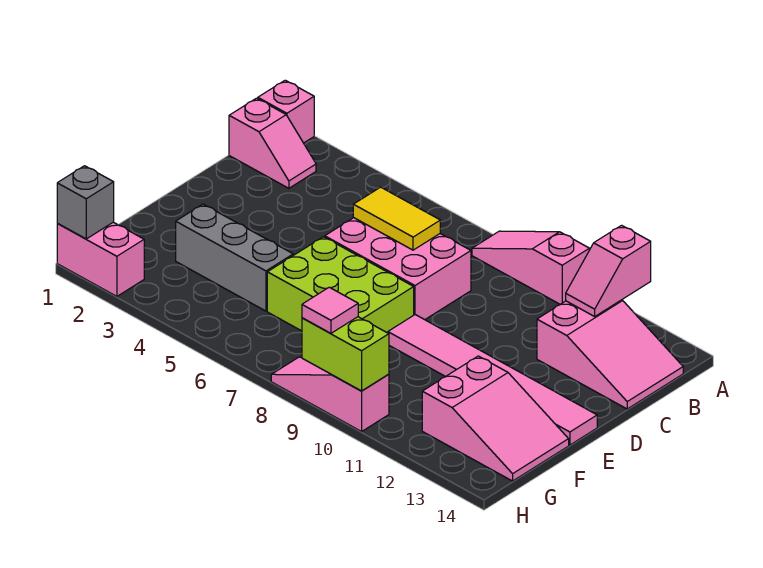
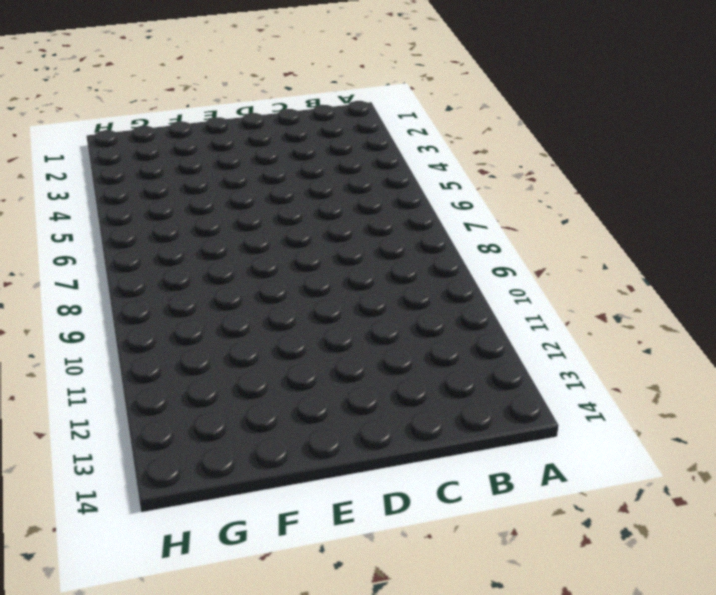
none -> pink 1x1 brick [258,80,314,143]
none -> pink 1x3 slope [472,231,589,304]
none -> pink 1x2 slope [229,98,316,188]

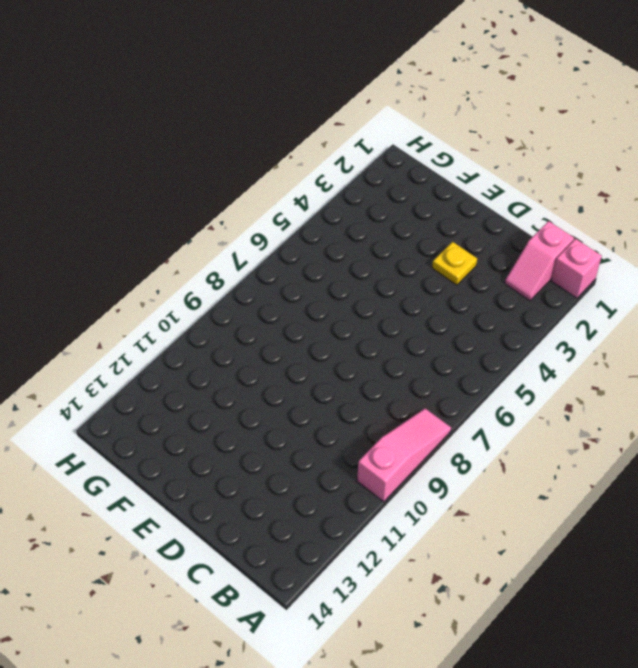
yellow 1x1 plate [432,242,477,285] -> none
none -> pink 2x3 slope [537,300,683,409]
none -> pink 2x3 brick [325,218,471,320]
none -> lime 2x3 brick [267,237,414,333]

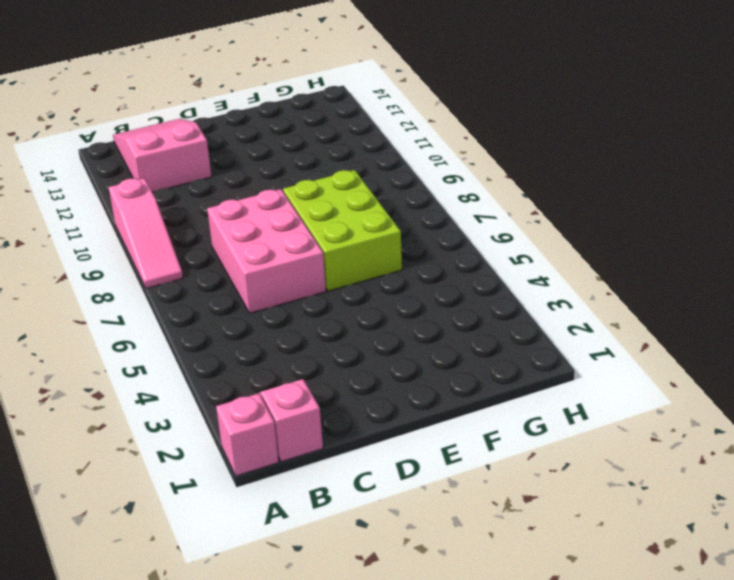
none -> pink 1x6 tile [388,315,597,445]
none -> grey 1x3 brick [176,204,293,311]
none -> pink 2x3 slope [422,356,569,481]

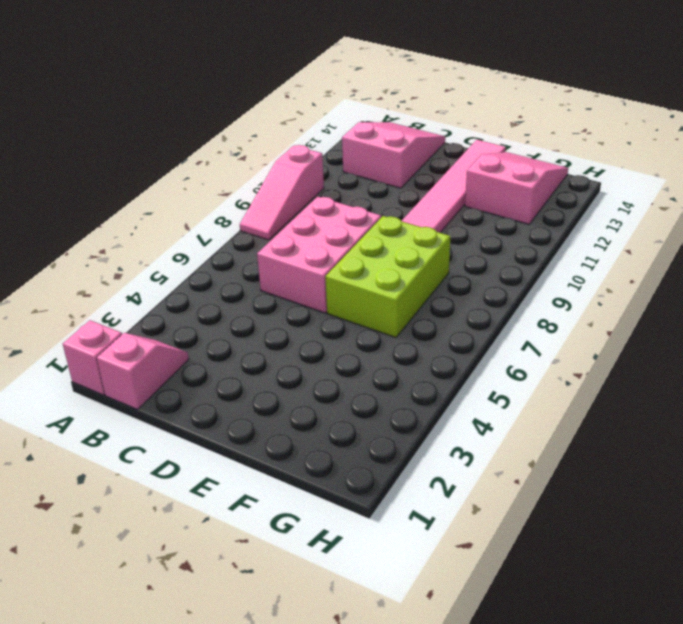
none -> grey 1x3 brick [176,204,293,311]
none -> pink 1x2 brick [57,222,144,296]
none -> pink 1x3 slope [271,357,389,432]

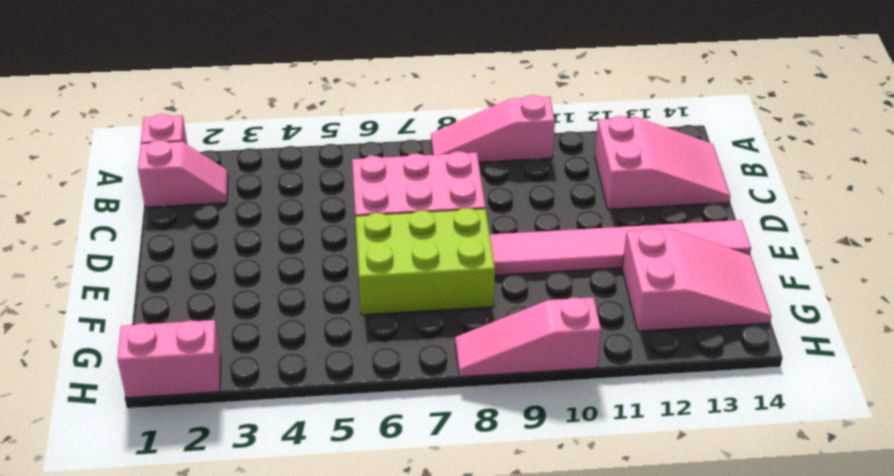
none -> grey 1x3 brick [176,204,293,311]
none -> pink 1x2 slope [566,225,651,316]
none -> yellow 1x2 tile [353,187,440,250]

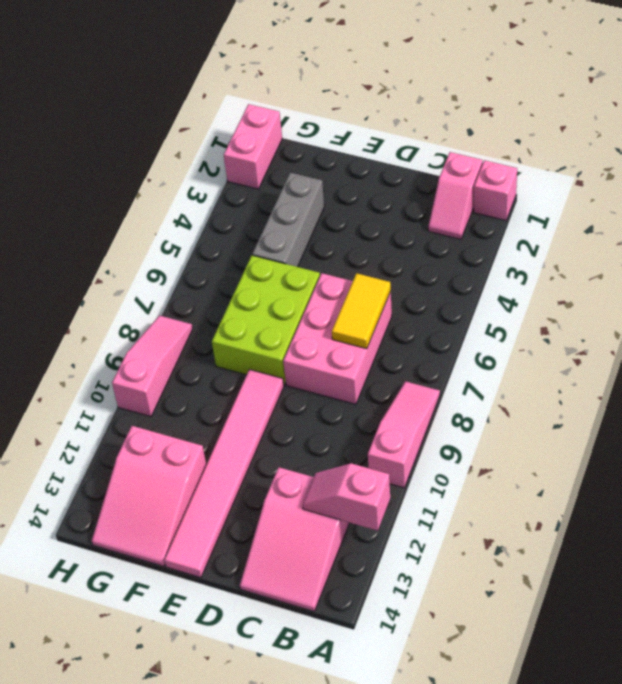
none -> grey 1x1 brick [57,166,114,239]
none -> lime 1x2 brick [302,317,389,391]
none -> pink 1x1 tile [302,287,358,333]

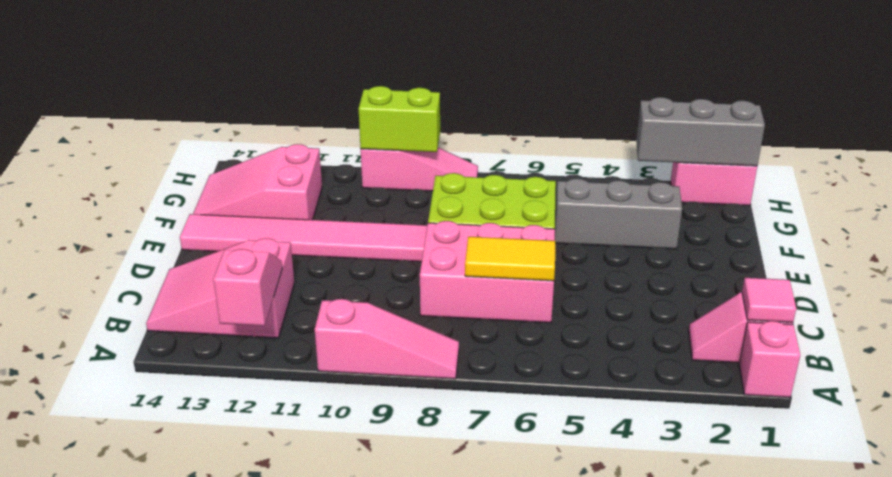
pink 1x1 tile [742,278,796,322] -> pink 1x1 tile moved to [302,287,358,333]
grey 1x3 brick [636,97,765,166] -> grey 1x1 brick [57,166,114,239]

